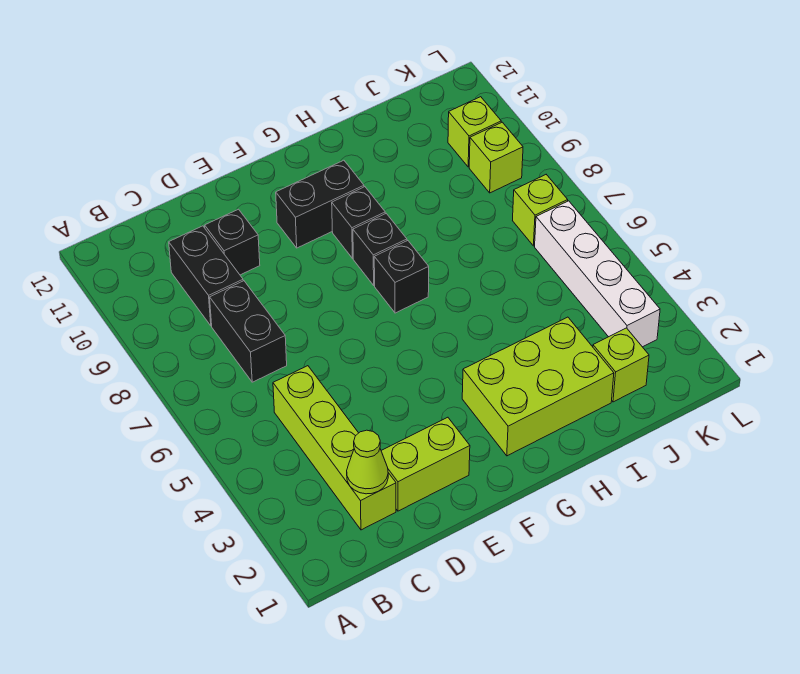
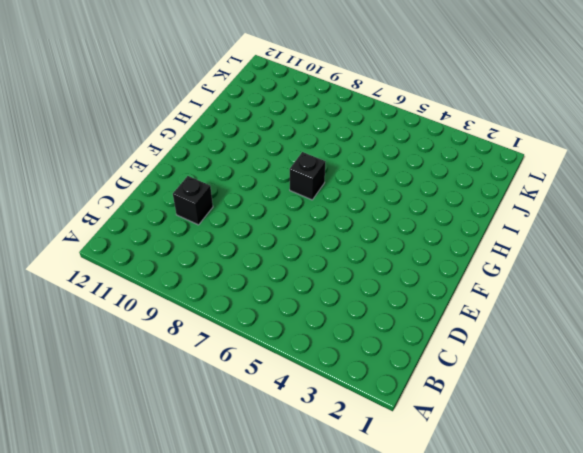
none -> lime 1x4 brick [273,366,396,530]
none -> black 1x2 brick [210,281,287,382]
none -> black 1x2 brick [169,226,243,326]

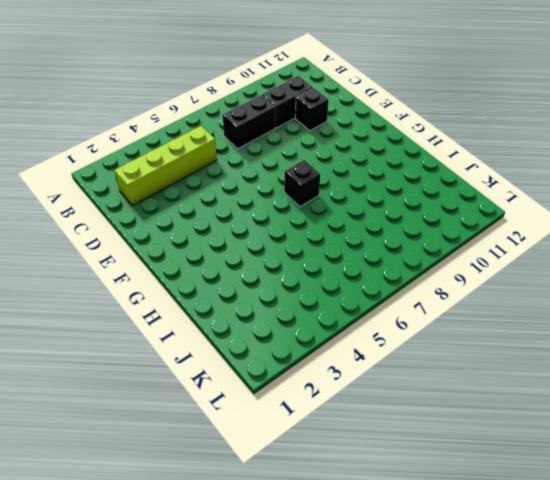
none -> lime 1x2 brick [381,417,470,511]
none -> black 1x2 brick [276,160,364,248]
none -> lime 2x3 brick [462,317,614,456]

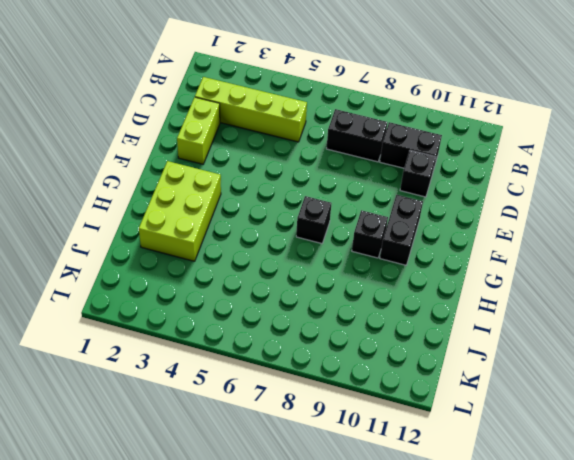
none -> black 1x1 brick [353,214,407,285]
none -> lime 1x1 brick [593,328,649,402]
none -> white 1x4 brick [535,201,660,347]

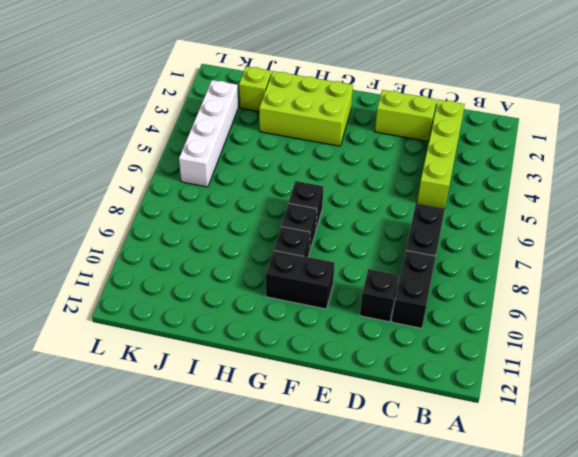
none -> lime 1x1 brick [513,175,568,246]
none -> lime 1x1 brick [469,122,523,193]
none -> lime 1x1 brick [448,97,501,167]

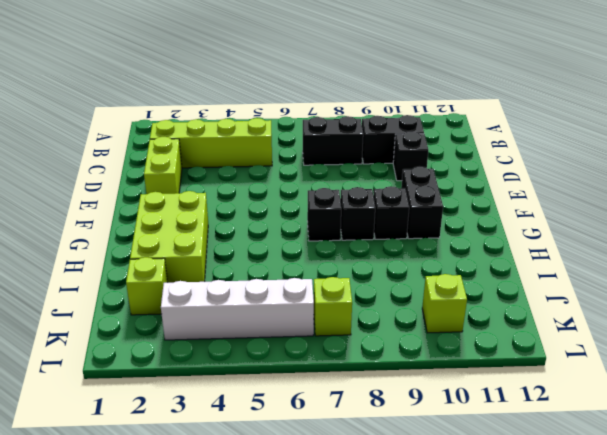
none -> lime 1x1 brick [469,122,523,193]
none -> lime 1x1 cone [347,430,388,494]

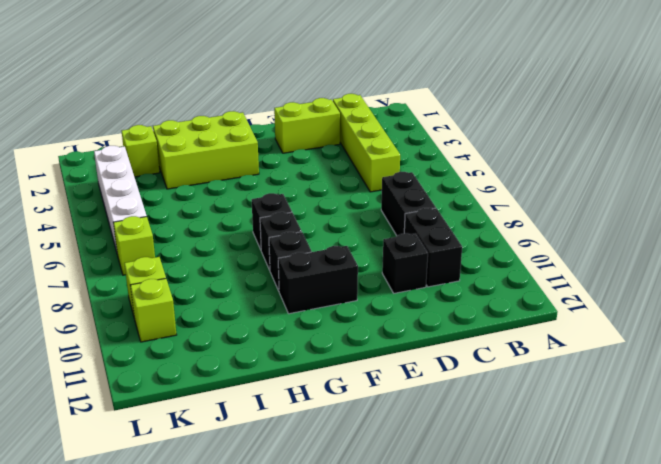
none -> lime 1x1 cone [347,430,388,494]

